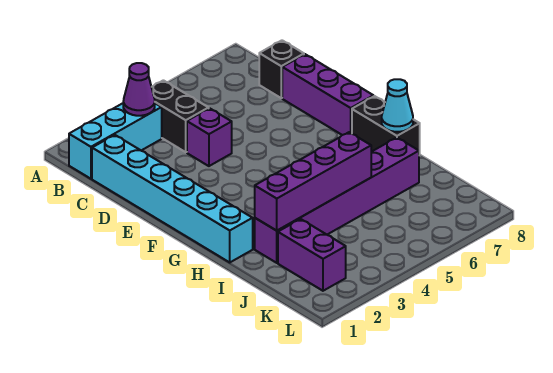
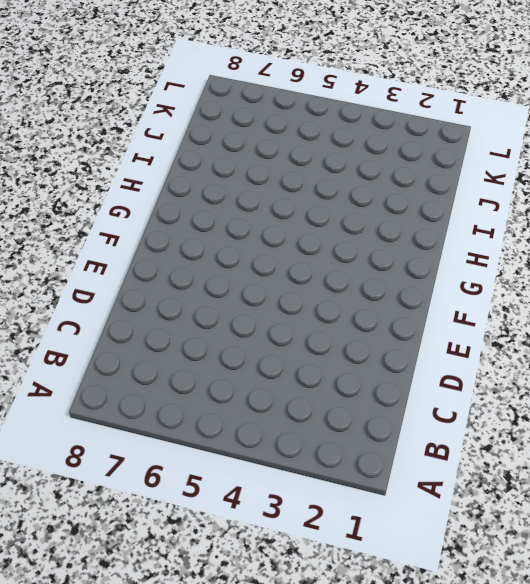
none -> cyan 1x3 brick [69,103,162,179]
none -> black 1x2 brick [152,80,209,152]
none -> cyan 1x6 brick [92,135,253,262]

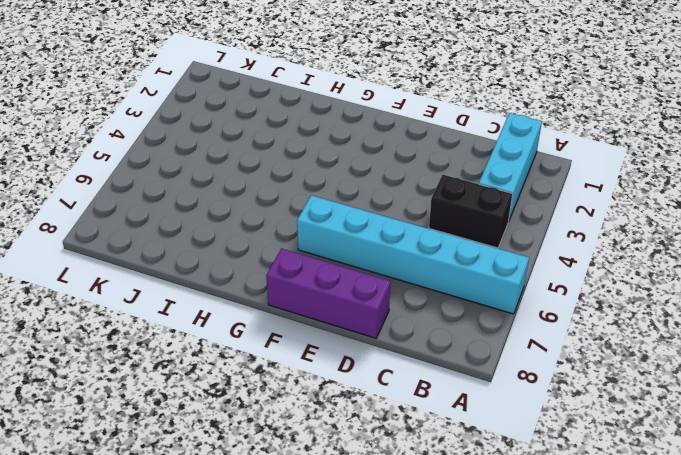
cyan 1x6 brick [297,195,529,314] -> cyan 1x6 brick moved to [92,135,253,262]
none -> black 1x1 brick [259,40,304,98]
none -> purple 1x1 brick [187,108,232,166]
none -> black 1x2 brick [352,96,420,155]

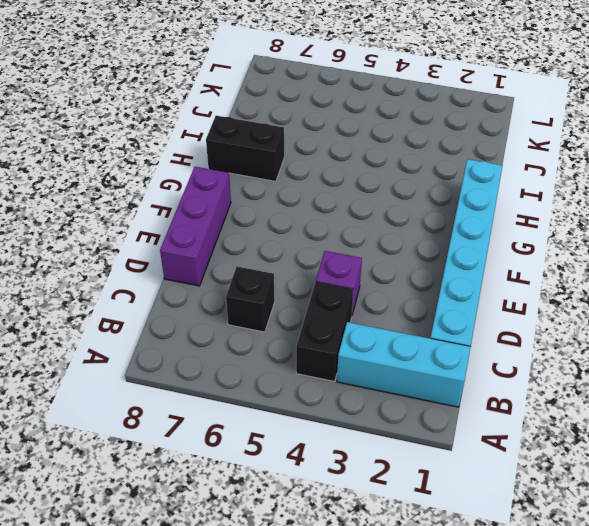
black 1x1 brick [226,267,275,332] -> black 1x1 brick moved to [259,40,304,98]
black 1x2 brick [206,116,284,182] -> black 1x2 brick turned to [352,96,420,155]
none -> purple 1x6 brick [255,138,419,263]
none -> purple 1x2 brick [278,219,346,291]
none -> purple 1x1 cone [123,63,155,116]

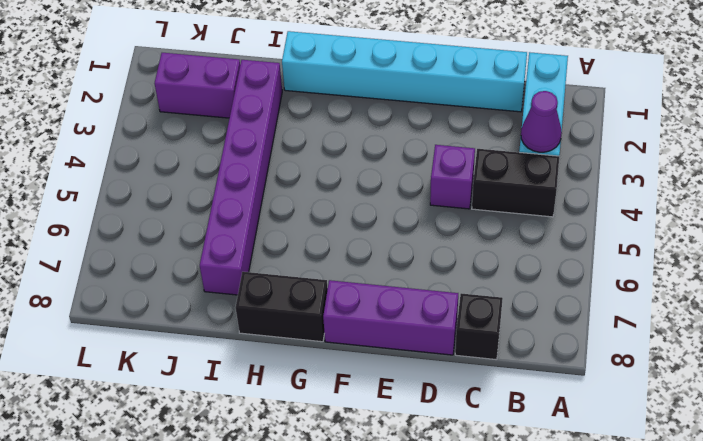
none -> cyan 1x1 cone [382,79,413,132]
none -> purple 1x4 brick [255,132,371,231]

